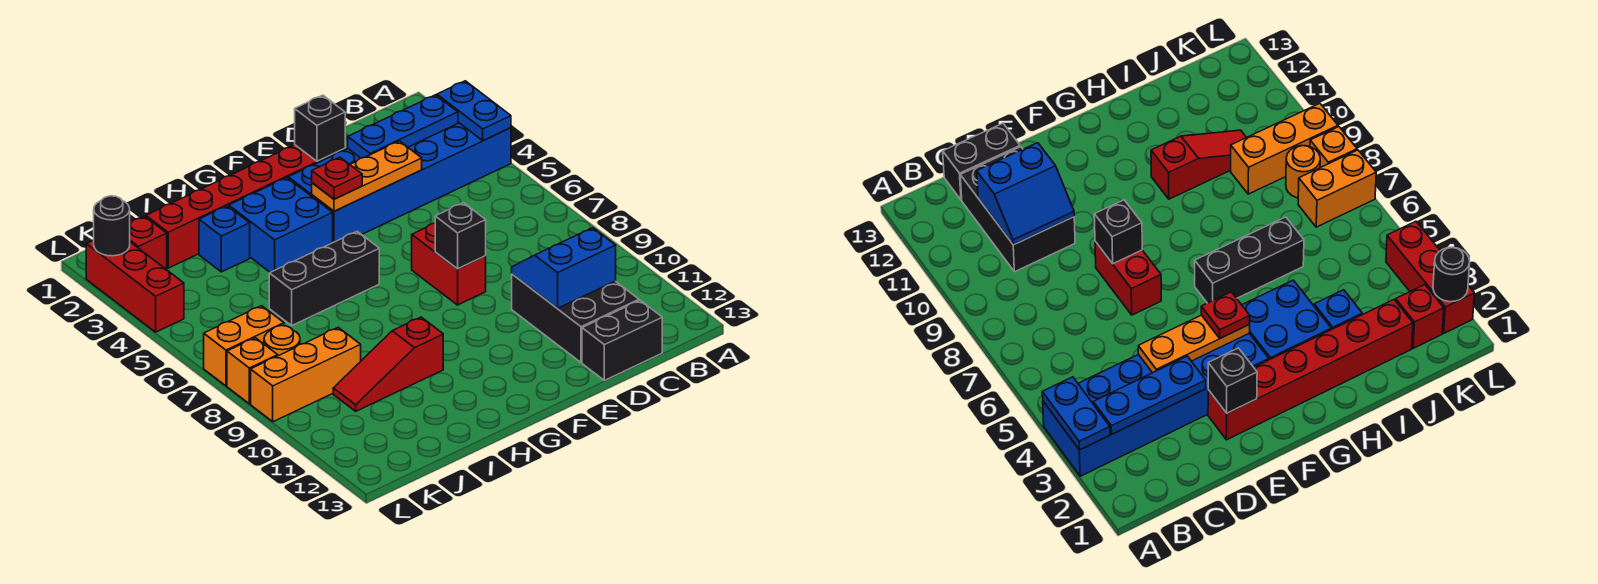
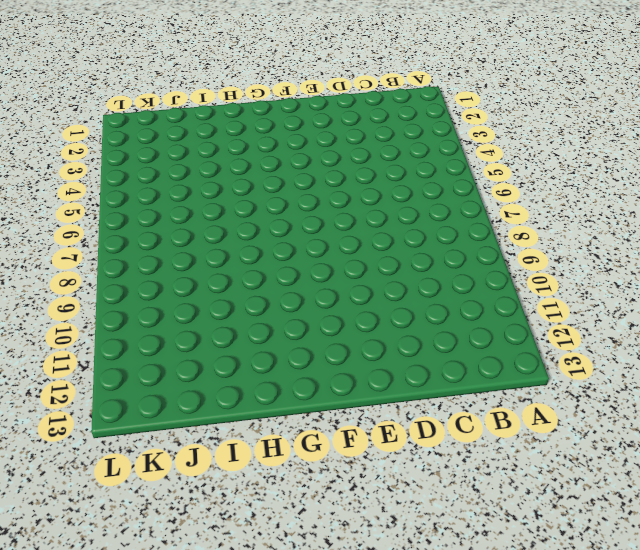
none -> blue 2x6 brick [288,122,511,242]
none -> black 2x3 brick [512,274,639,362]
none -> black 1x2 brick [582,300,662,380]

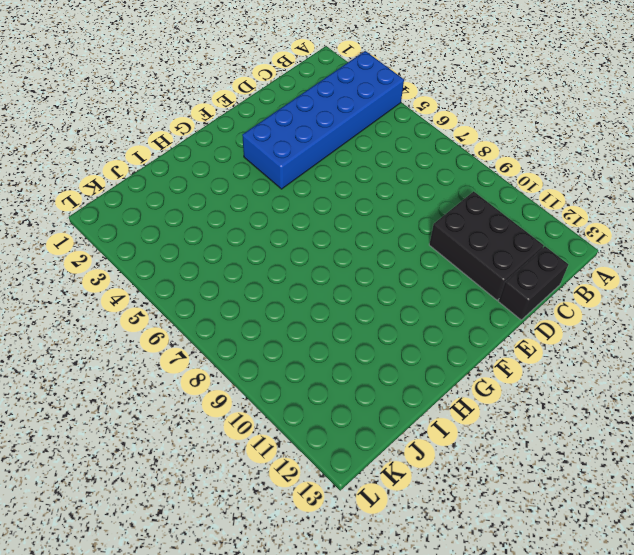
none -> red 1x6 brick [146,145,345,268]
none -> red 1x2 brick [412,223,486,305]
none -> blue 2x2 brick [229,178,333,272]

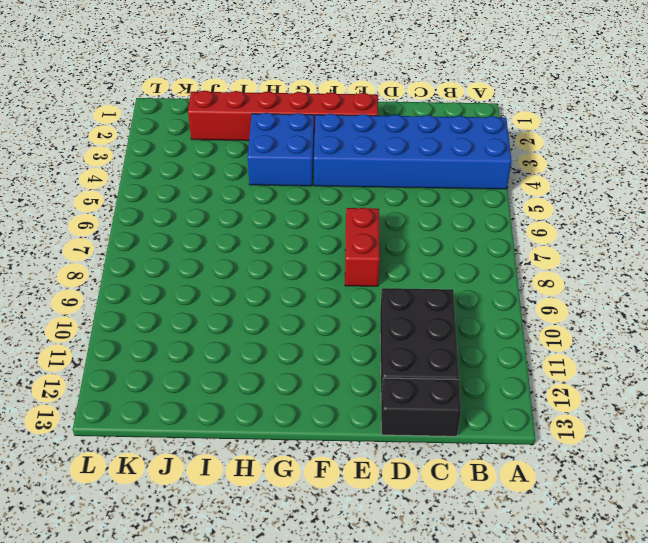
none -> black 1x3 brick [269,231,379,325]
none -> red 1x3 slope [333,317,443,411]
none -> blue 1x1 brick [199,206,250,272]

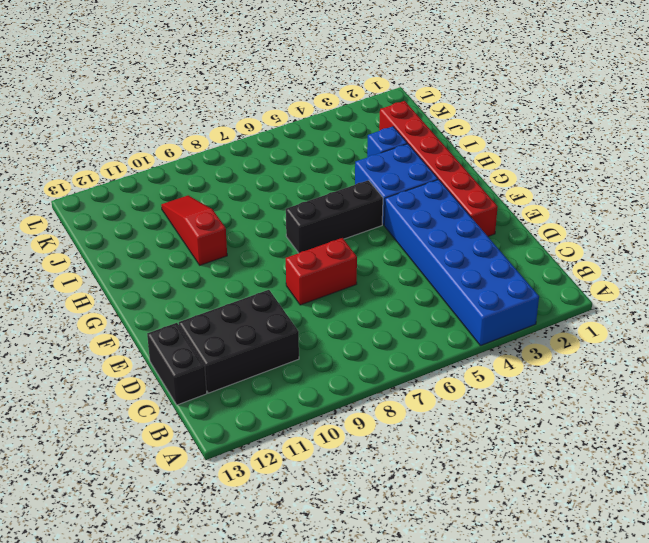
black 1x3 brick [286,180,383,253] -> black 1x3 brick turned to [269,231,379,325]
none -> orange 1x3 brick [251,327,361,422]
none -> red 1x1 brick [130,216,167,269]
none -> orange 1x2 brick [204,306,284,386]

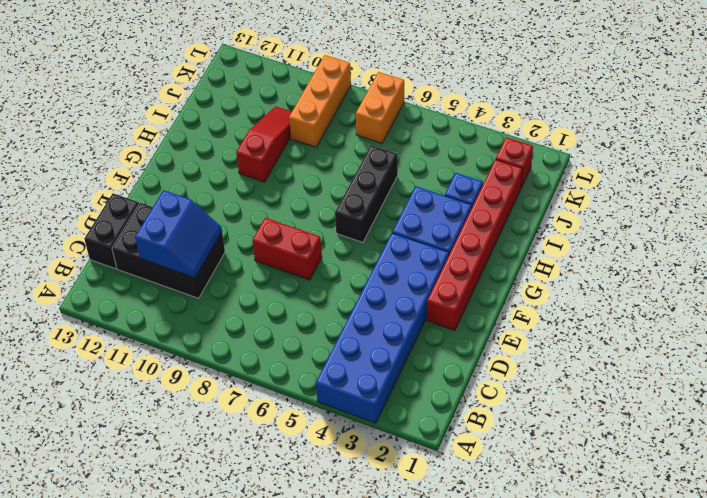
none -> orange 1x1 round brick [264,326,300,356]
none -> red 1x3 brick [86,240,184,332]
none -> orange 1x1 brick [227,338,278,404]

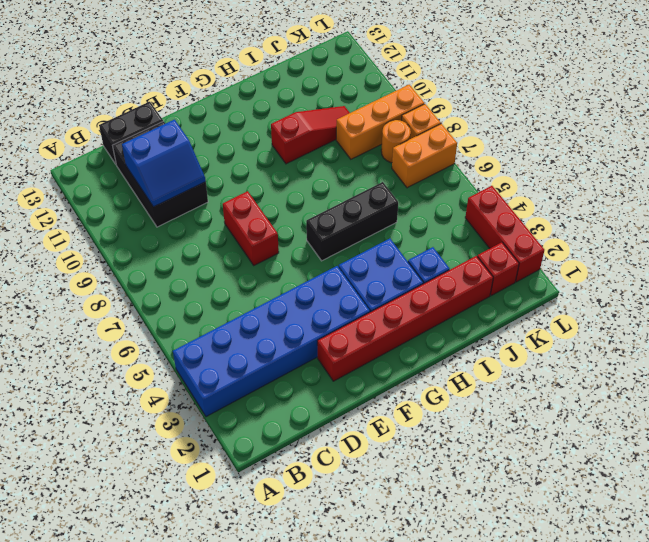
none -> blue 1x2 plate [437,81,511,141]
none -> blue 1x3 plate [348,95,458,158]
none -> orange 1x3 plate [312,141,422,211]

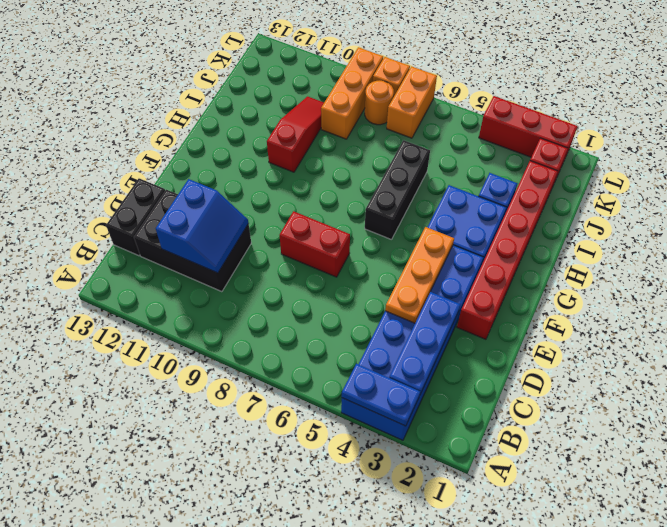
none -> black 1x1 brick [295,95,345,161]
none -> black 1x1 brick [435,203,486,269]
none -> black 1x1 round brick [94,196,130,256]

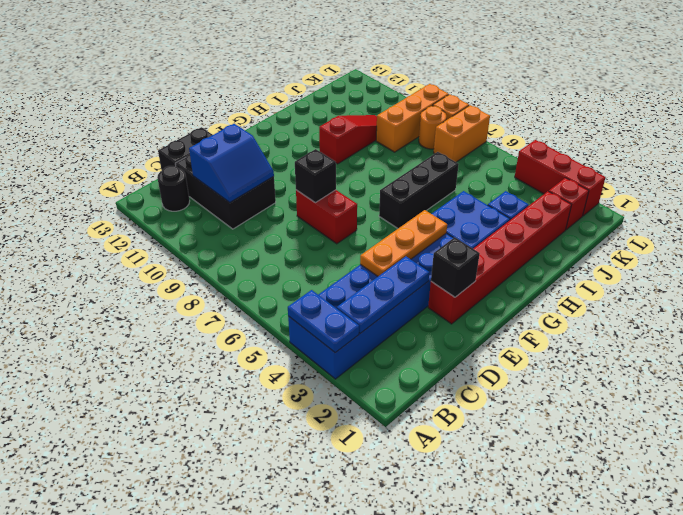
black 1x1 round brick [157,166,190,211] -> black 1x1 round brick moved to [94,196,130,256]
none -> red 1x1 plate [312,157,362,199]

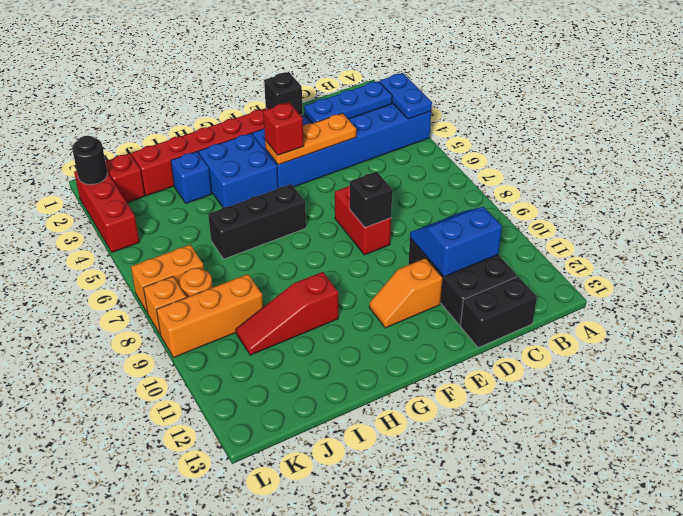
orange 1x2 slope [369,258,443,328] -> none
red 1x1 brick [263,102,304,155] -> red 1x1 plate [312,157,362,199]

